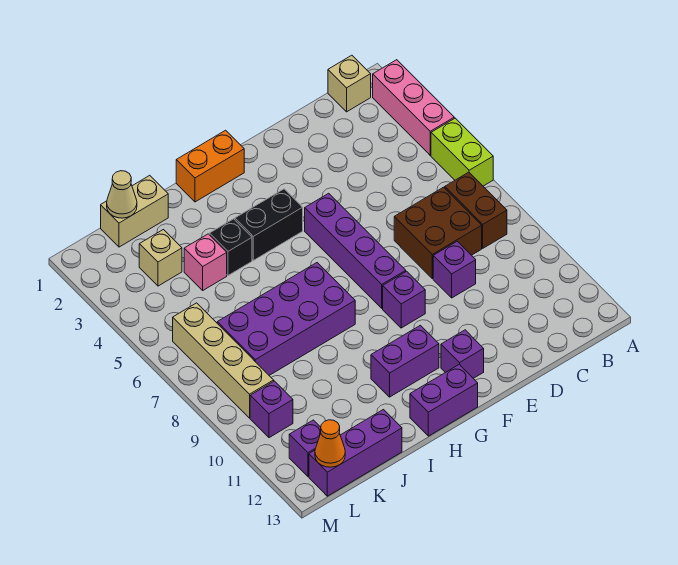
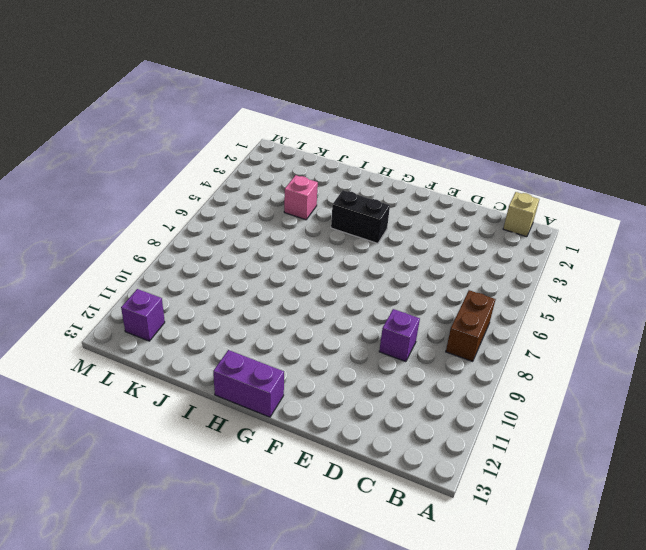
none -> pink 1x3 brick [373,60,454,155]
none -> lime 1x2 brick [431,118,493,186]
none -> brown 2x2 brick [394,187,482,278]

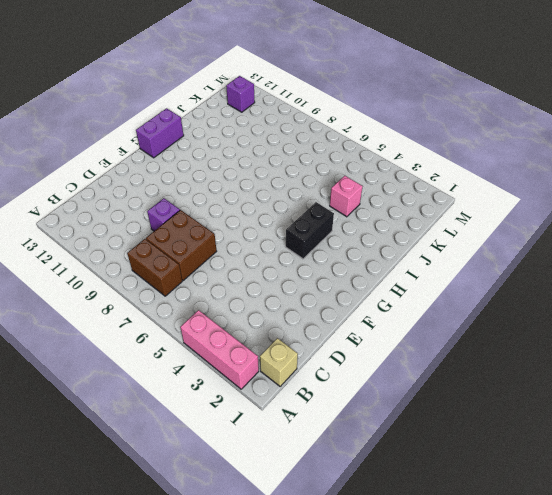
none -> lime 1x2 brick [431,118,493,186]
none -> purple 1x4 brick [305,193,406,308]
none -> purple 1x1 brick [383,271,425,328]

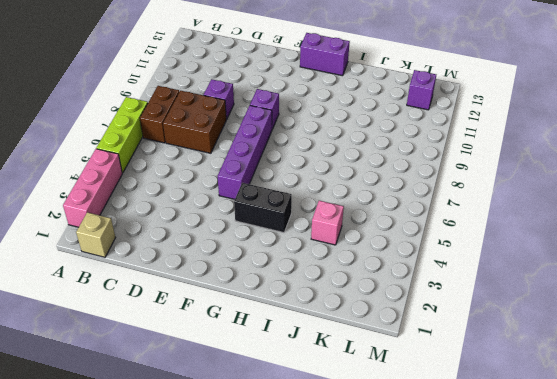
lime 1x3 brick [96,97,148,173] -> lime 1x2 brick [431,118,493,186]
none -> purple 1x1 brick [441,330,484,378]
none -> orange 1x2 brick [176,130,244,202]
none -> purple 1x2 brick [371,325,439,397]

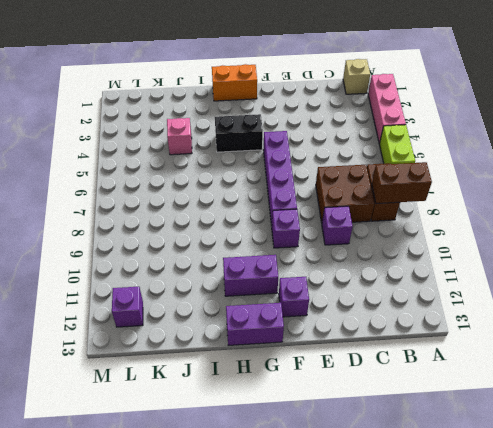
brown 1x2 brick [372,162,432,204] -> none
none -> purple 2x4 brick [217,263,355,375]
none -> black 1x1 brick [209,219,252,275]
none -> tan 1x2 brick [101,175,168,247]

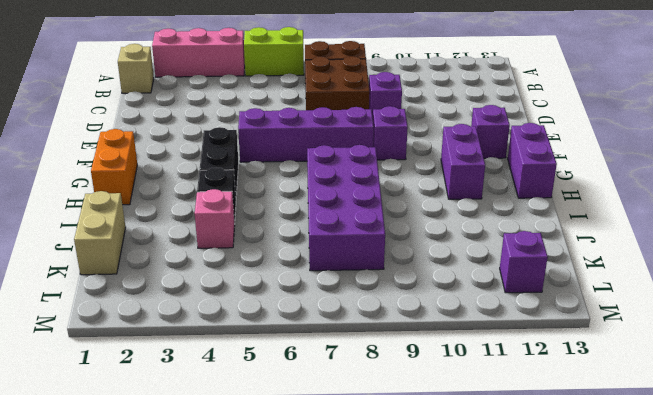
none -> purple 1x3 brick [309,410,402,496]
none -> tan 1x1 brick [139,230,182,286]
none -> tan 1x4 brick [173,303,274,418]

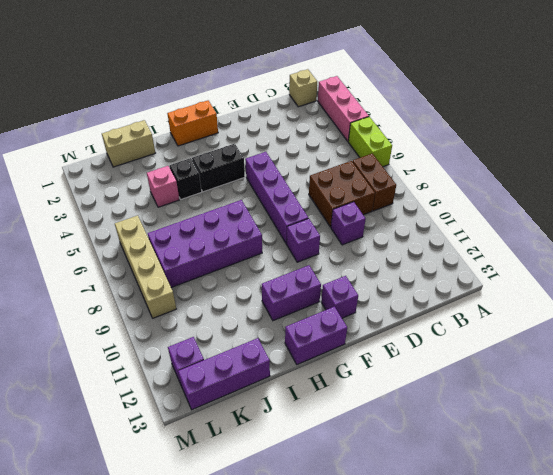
none -> tan 1x1 brick [139,230,182,286]
none -> purple 1x1 brick [250,381,293,438]
none -> tan 1x1 cone [107,171,137,218]

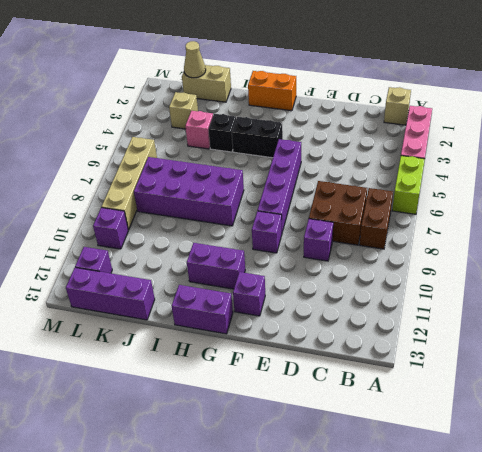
none -> orange 1x1 cone [315,420,345,467]

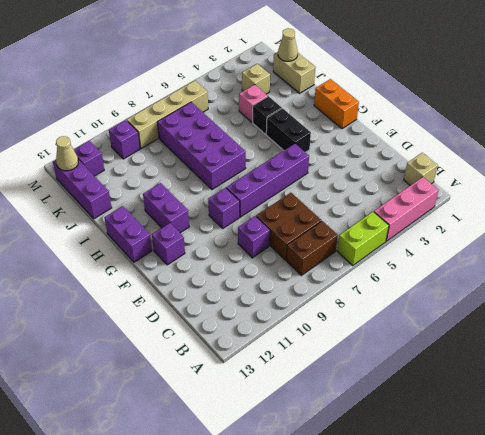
tan 1x1 cone [56,136,78,171] -> orange 1x1 cone [315,420,345,467]

